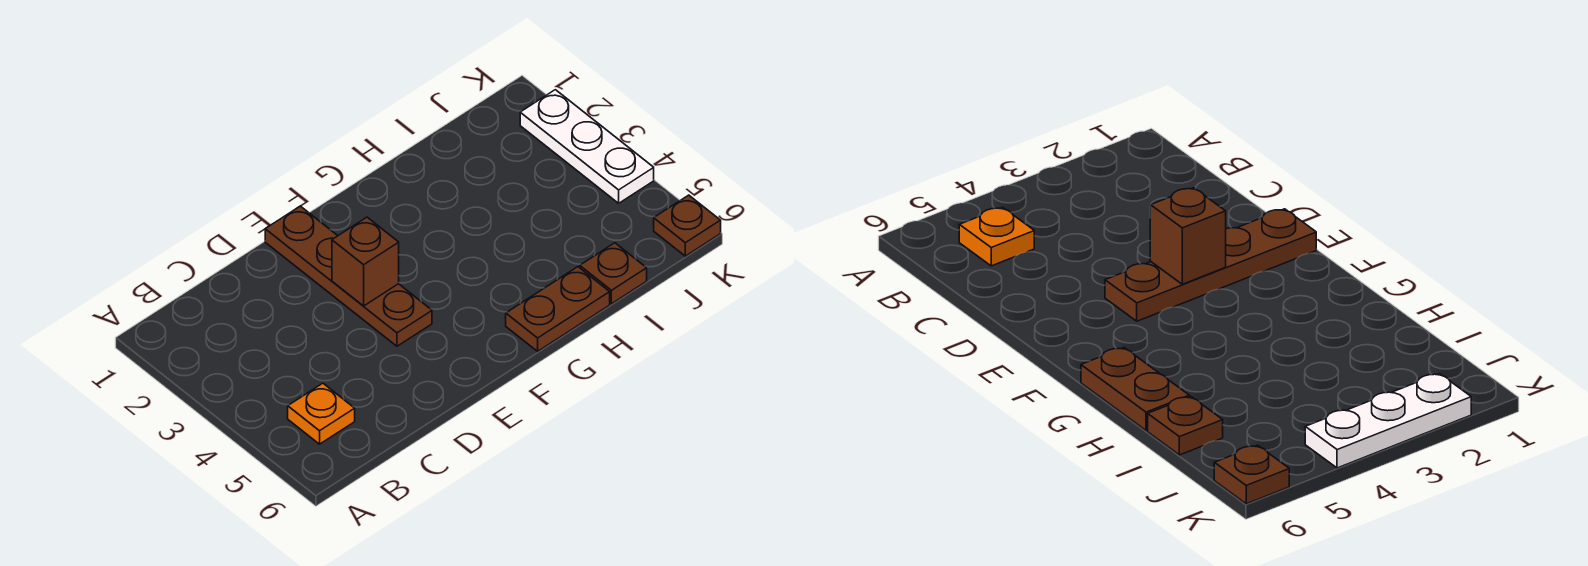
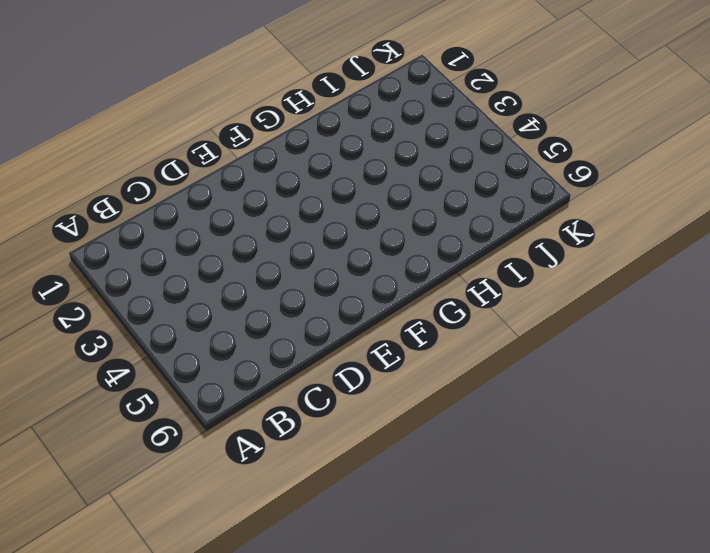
none -> orange 1x1 plate [288,383,355,444]
none -> brown 1x4 plate [265,206,432,346]

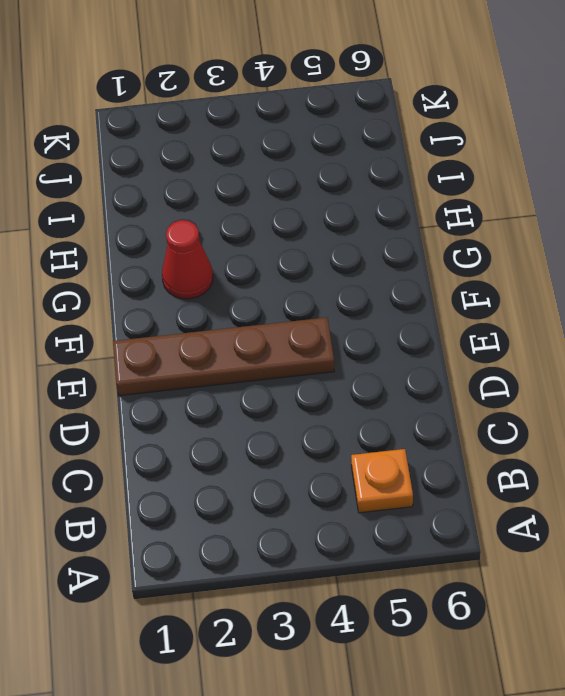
red 1x1 cone [162,220,213,299] -> none
none -> brown 1x2 plate [506,267,610,351]
none -> brown 1x1 plate [580,243,647,304]

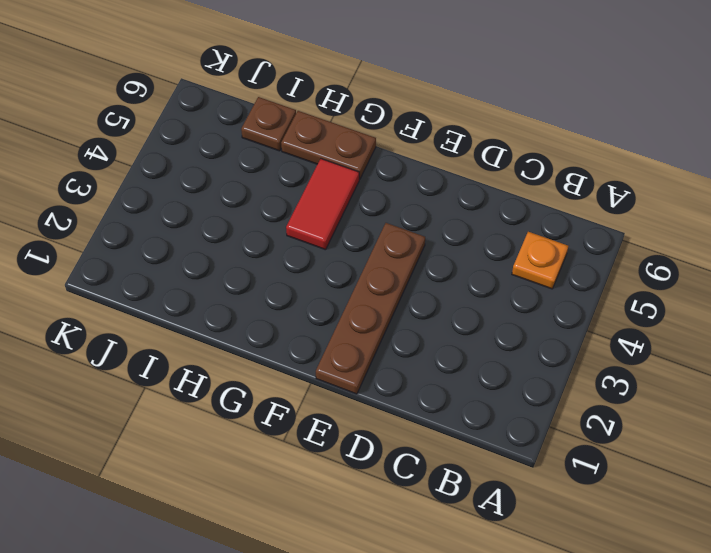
red 1x2 tile [286,159,359,250] -> none
none -> white 1x3 plate [520,90,654,203]
none -> brown 1x1 plate [654,195,721,256]

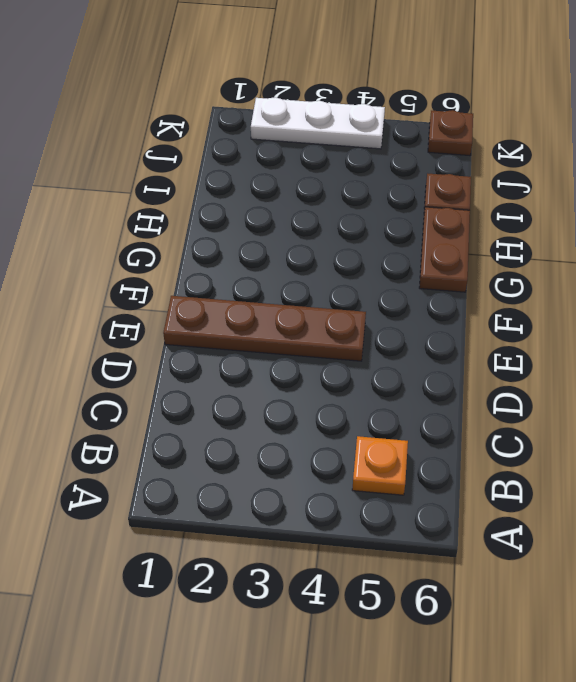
none -> brown 1x1 brick [332,217,399,306]

